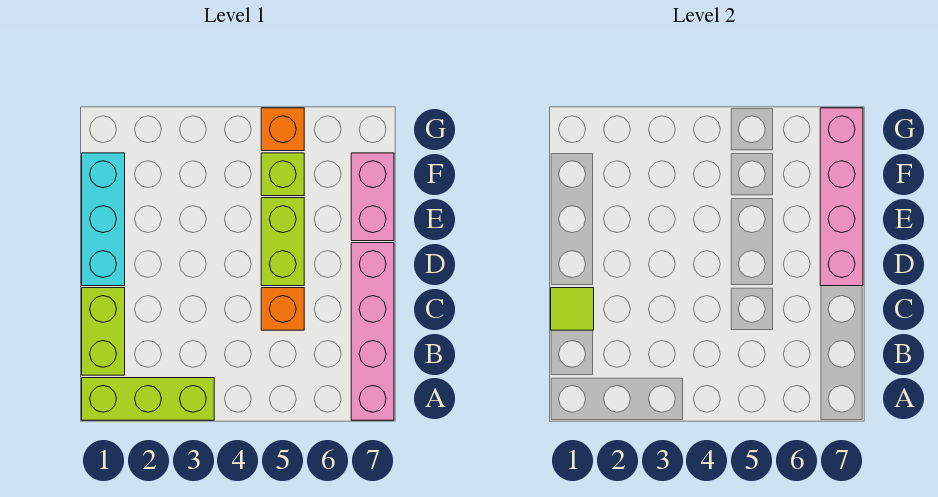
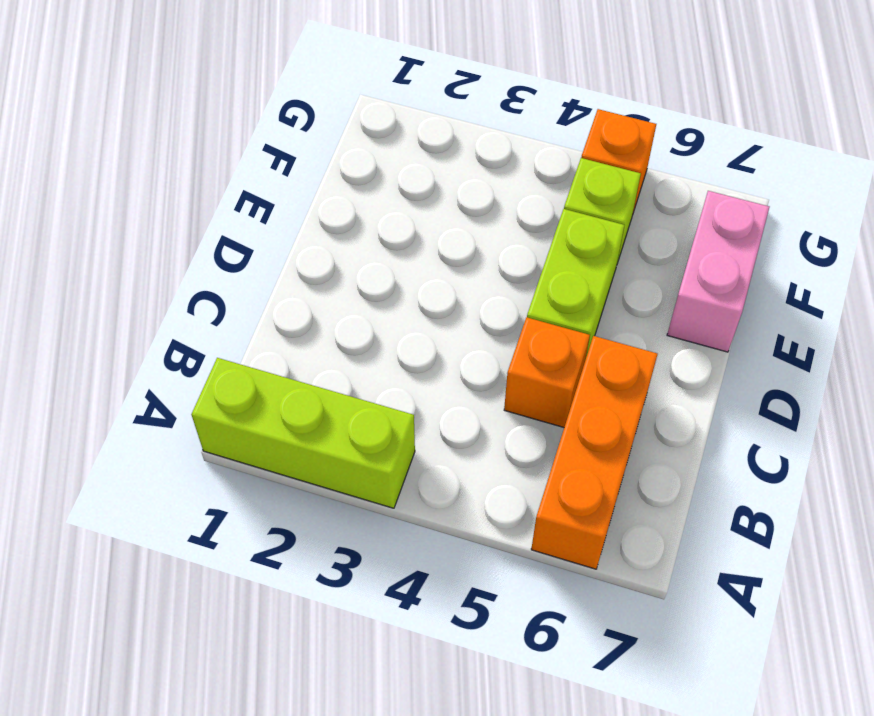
orange 1x3 brick [531,336,658,569] -> none
none -> pink 1x4 brick [351,243,394,420]
none -> lime 1x2 brick [82,288,125,375]

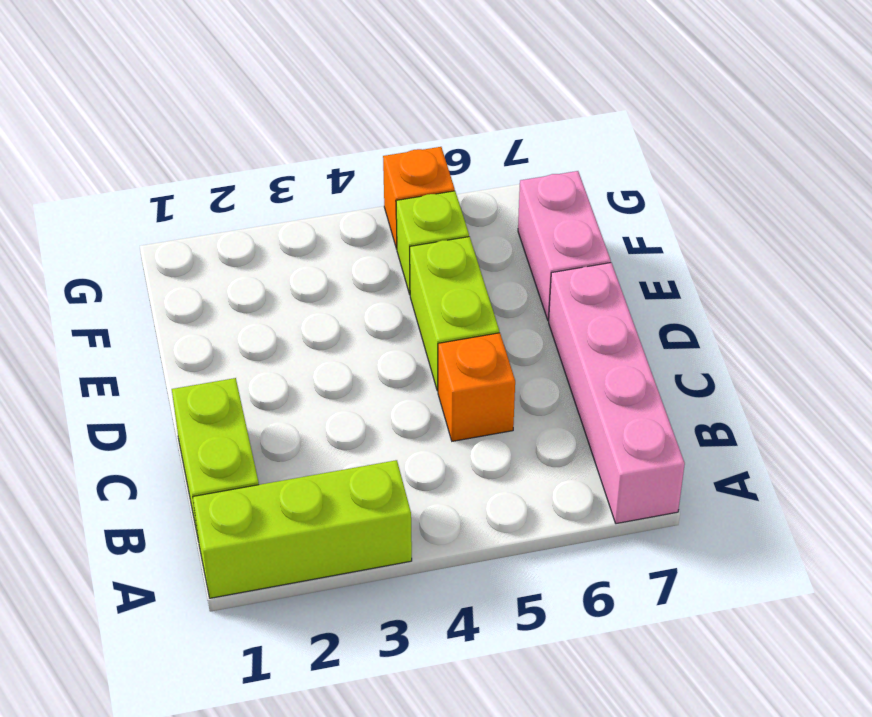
none -> cyan 1x3 brick [82,153,125,286]
none -> lime 1x1 tile [551,288,594,330]

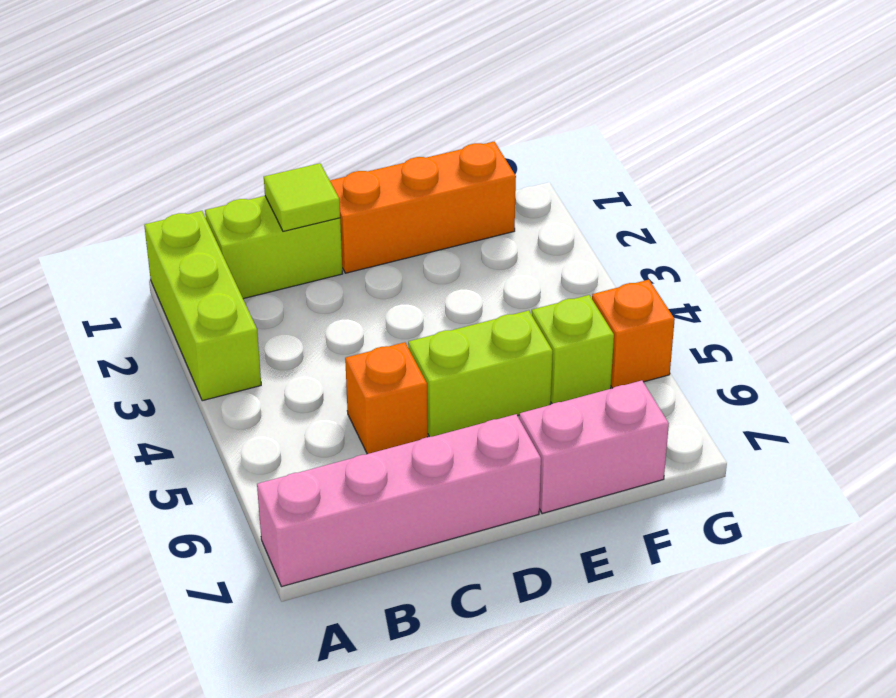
orange 1x3 brick [330,142,516,273] -> cyan 1x3 brick [82,153,125,286]
none -> pink 1x4 brick [820,108,863,286]

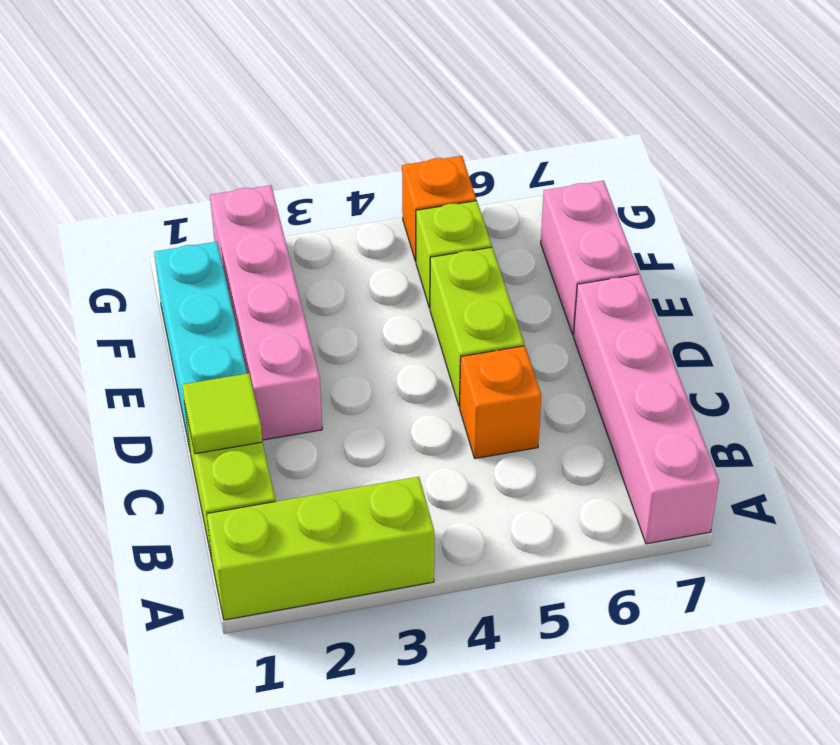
pink 1x4 brick [210,185,322,440] -> pink 1x4 brick moved to [820,108,863,286]

